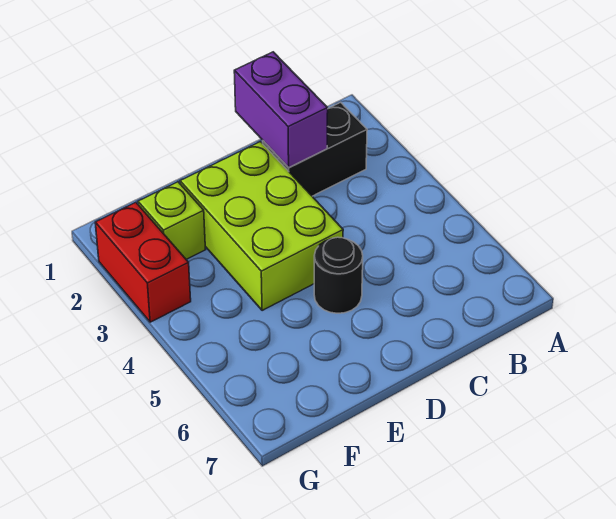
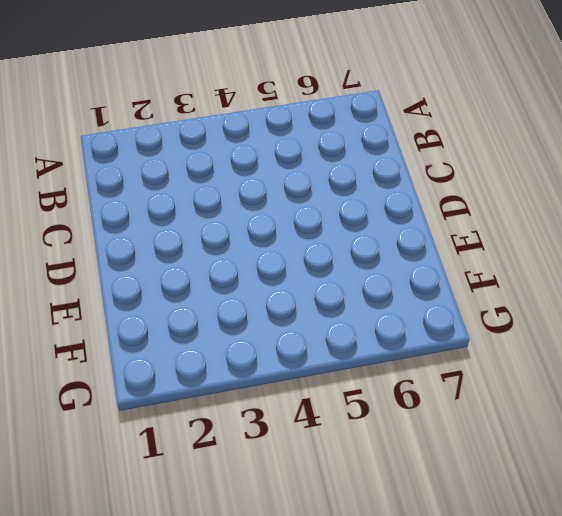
none -> black 1x2 brick [263,102,367,196]
none -> lime 2x3 brick [180,142,343,311]

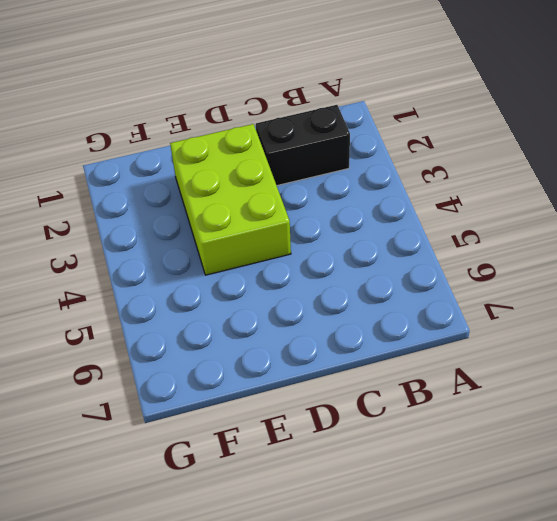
none -> black 1x1 round brick [314,237,363,313]
none -> lime 1x1 brick [138,182,205,259]

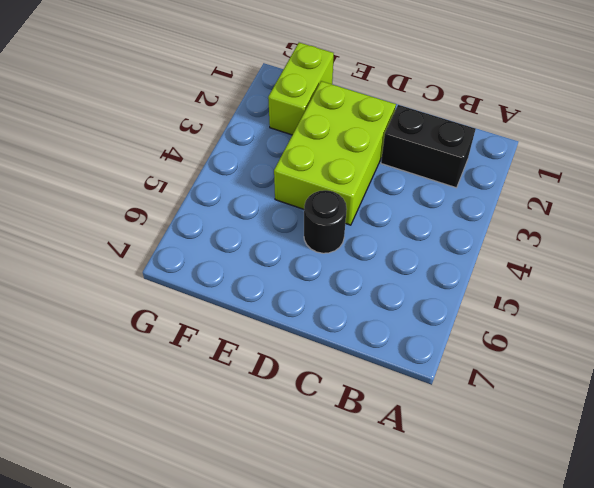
lime 1x2 brick [268,43,334,135] -> lime 1x1 brick [138,182,205,259]
none -> red 1x2 brick [95,202,191,322]
none -> purple 1x2 brick [234,52,328,168]

